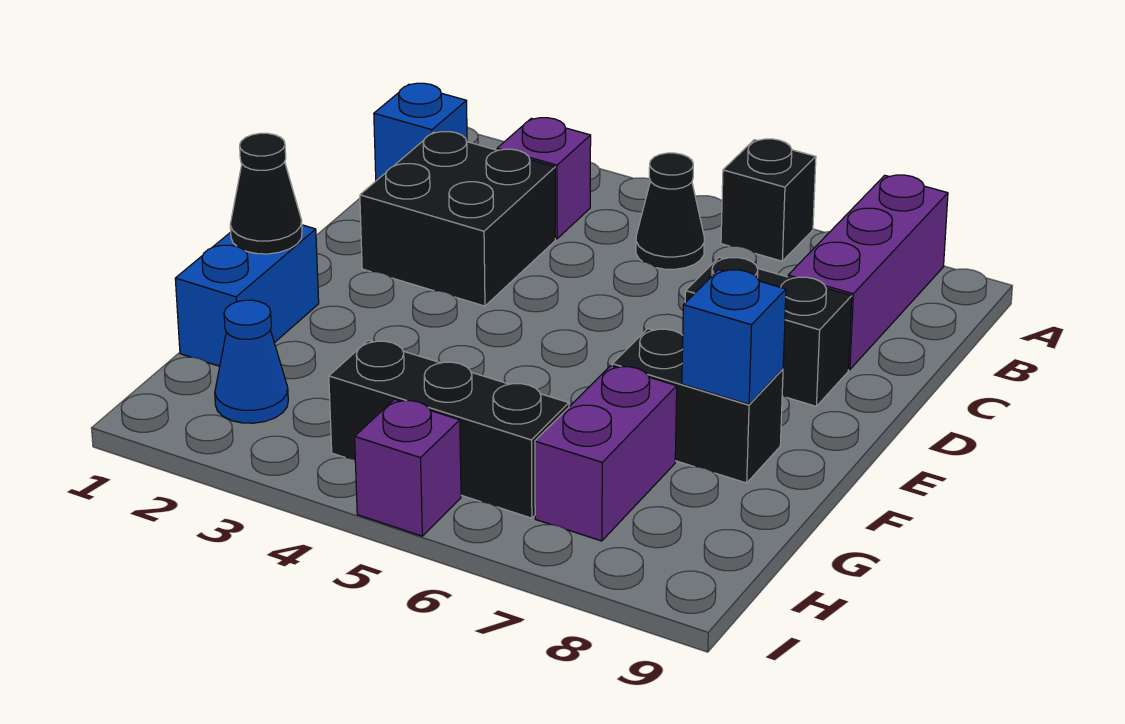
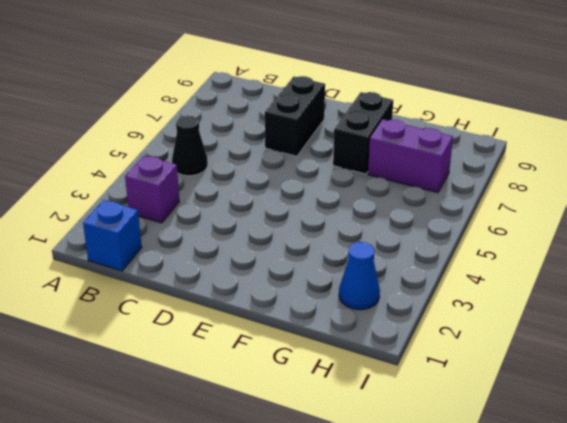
none -> black 1x1 brick [721,139,816,261]
none -> purple 1x3 brick [788,175,948,370]
none -> black 2x2 brick [360,132,555,306]

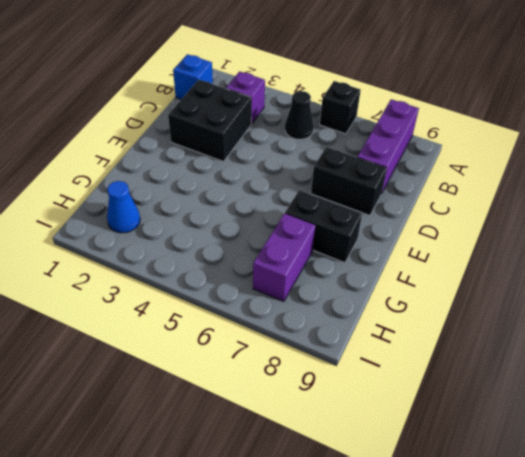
none -> blue 1x2 brick [175,225,319,366]
none -> black 1x3 brick [329,340,569,518]
none -> purple 1x1 brick [355,399,461,536]

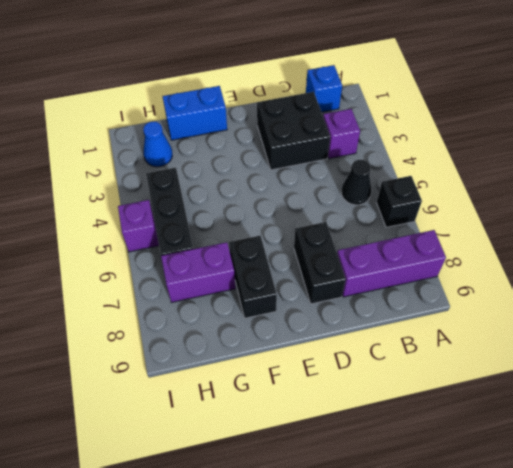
none -> black 1x1 cone [230,133,302,254]
none -> blue 1x1 brick [682,269,786,404]

